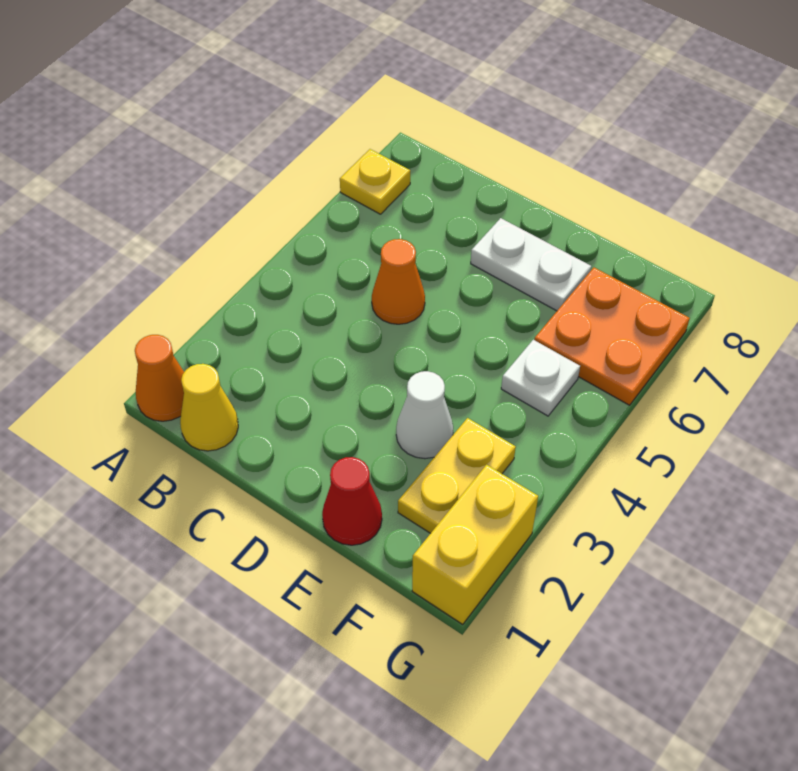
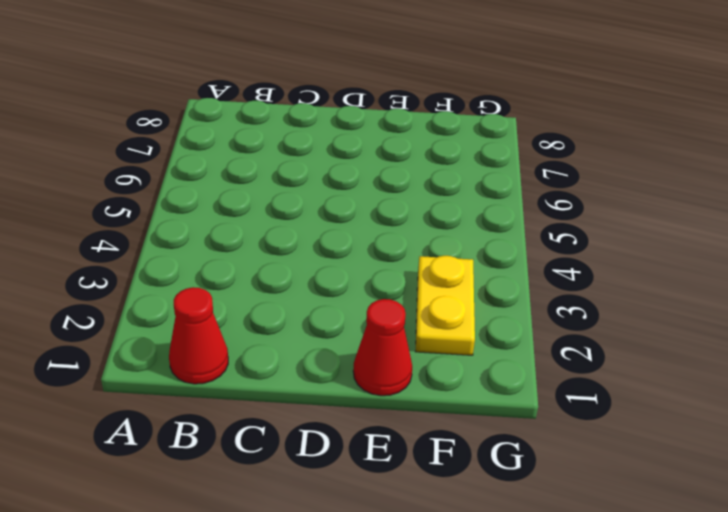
red 1x1 cone [169,287,228,384] -> yellow 1x1 cone [180,364,238,451]
none -> orange 1x1 cone [135,335,184,421]
none -> yellow 1x1 plate [340,149,410,214]

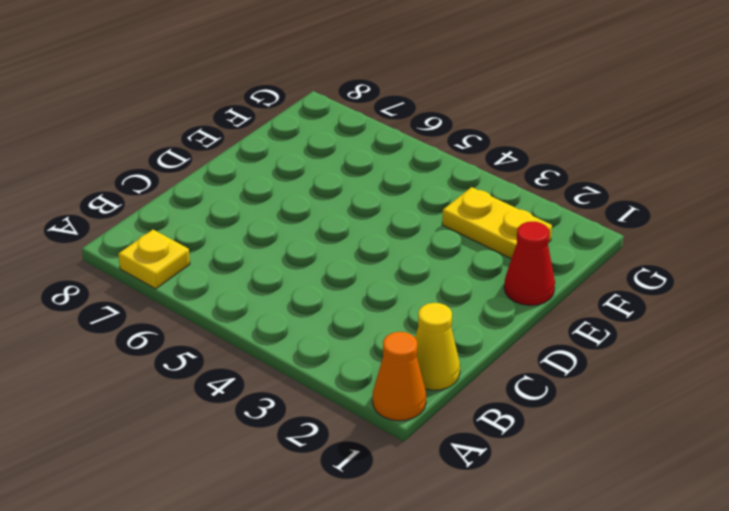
none -> orange 1x1 cone [372,239,425,324]
none -> white 1x2 plate [471,218,591,311]

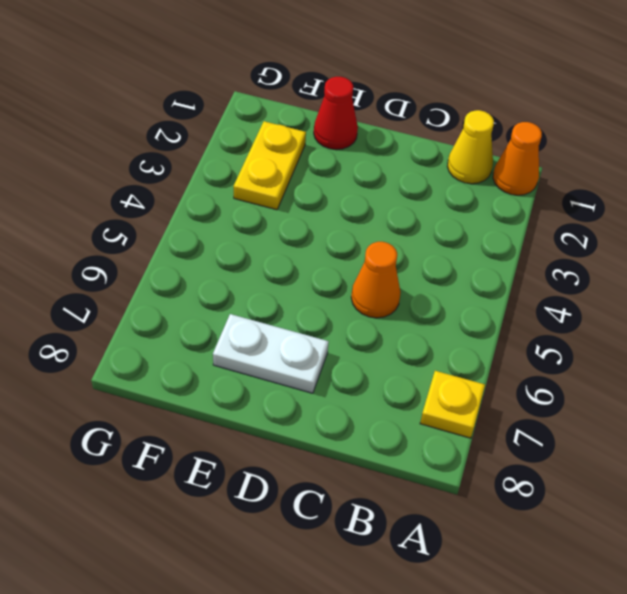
none -> white 1x1 cone [396,371,453,459]
none -> white 1x1 plate [501,340,580,416]

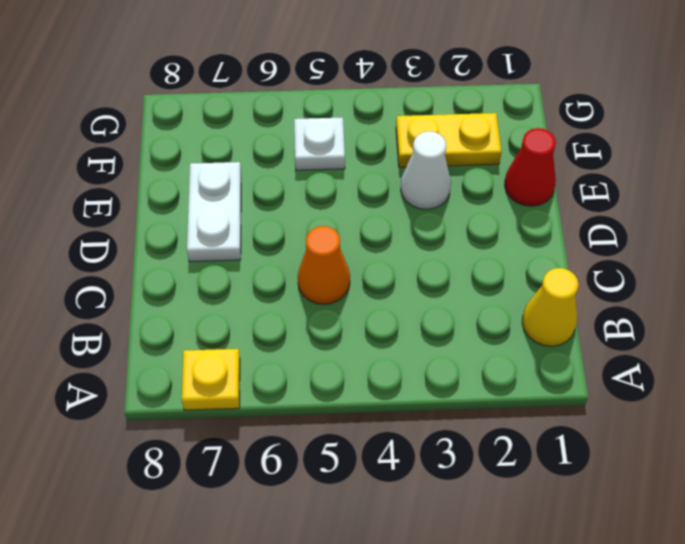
none -> orange 1x1 cone [135,335,184,421]
none -> orange 2x2 plate [534,268,690,405]

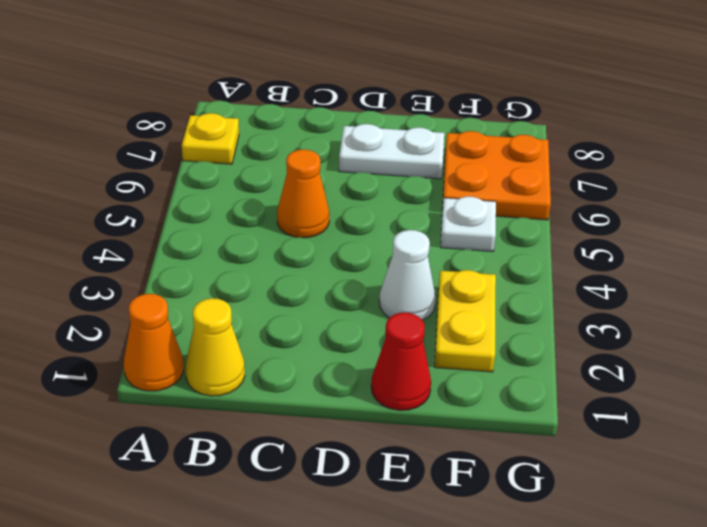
none -> yellow 1x2 brick [412,465,538,624]

